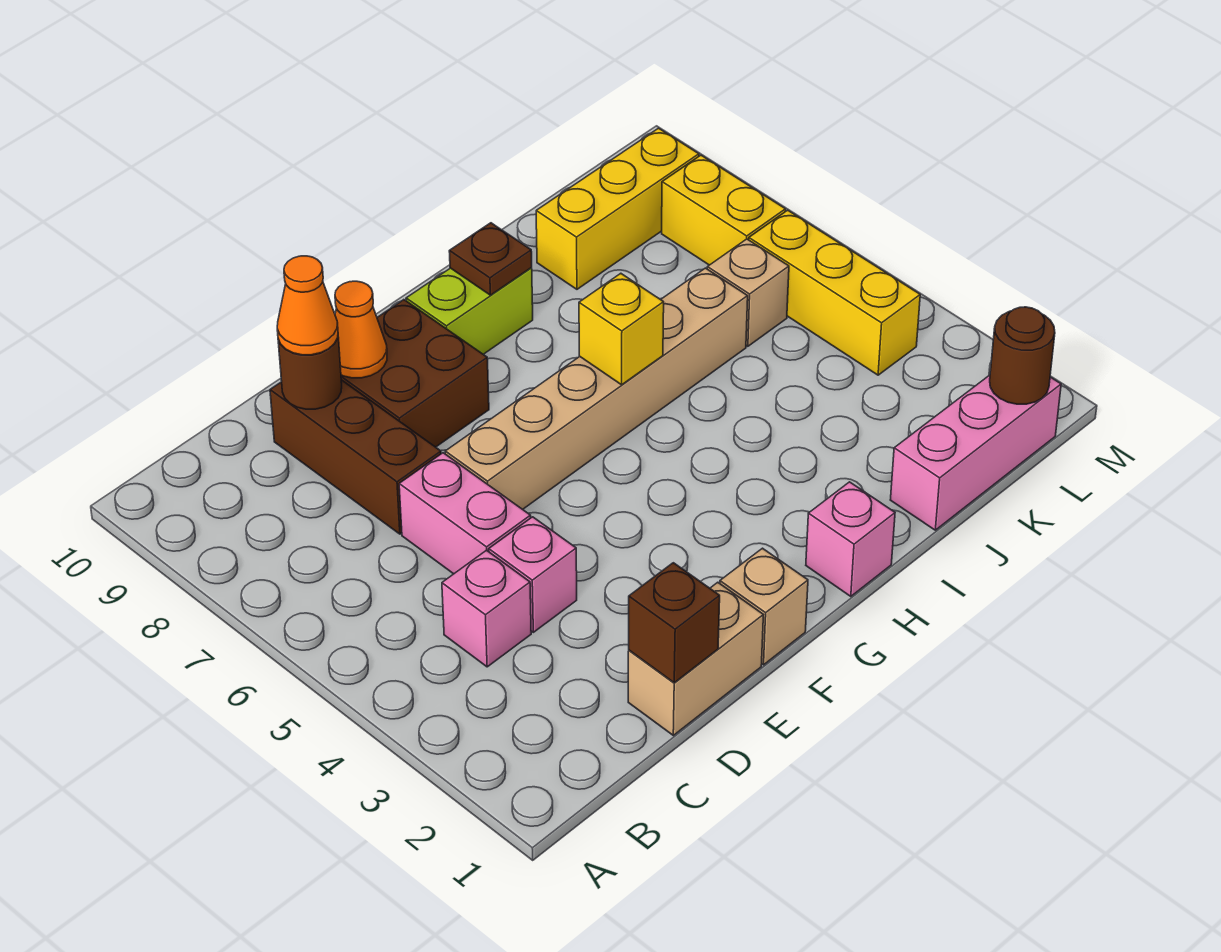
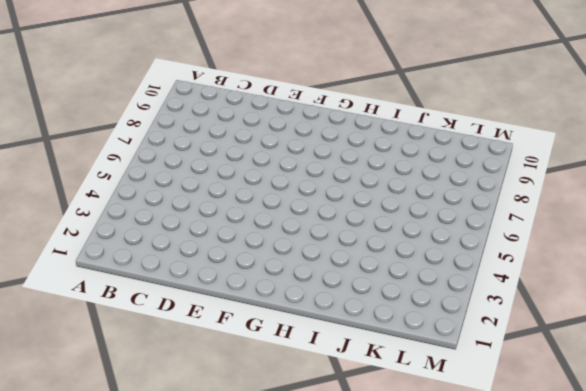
none -> pink 1x1 brick [442,550,531,667]
none -> tan 1x2 brick [628,582,763,735]
none -> pink 1x1 brick [489,517,577,632]

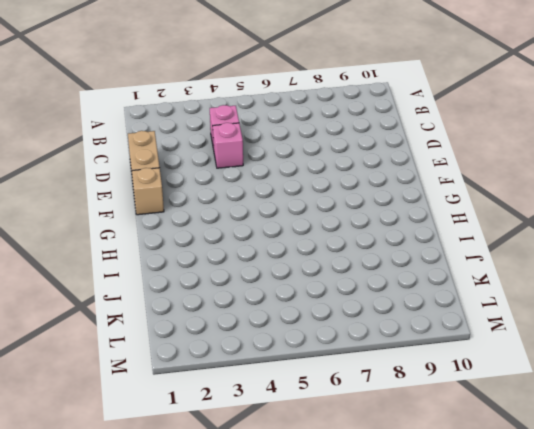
none -> pink 1x2 brick [399,453,531,574]
none -> brown 1x3 brick [270,380,441,534]
none -> tan 1x6 brick [445,268,748,509]

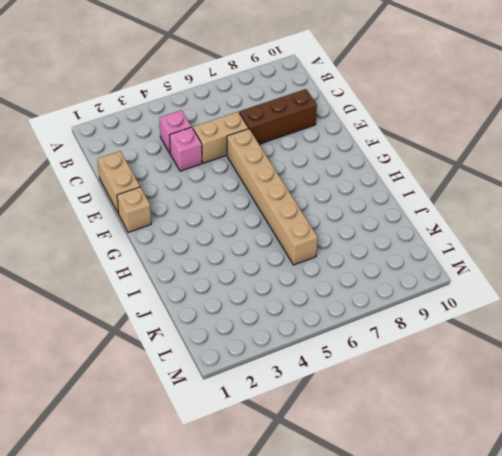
tan 1x2 brick [193,112,249,163] -> pink 1x2 brick [399,453,531,574]
none -> brown 2x2 brick [341,300,489,447]
none -> lime 1x2 brick [406,268,533,354]
none -> pink 1x1 brick [806,482,895,596]

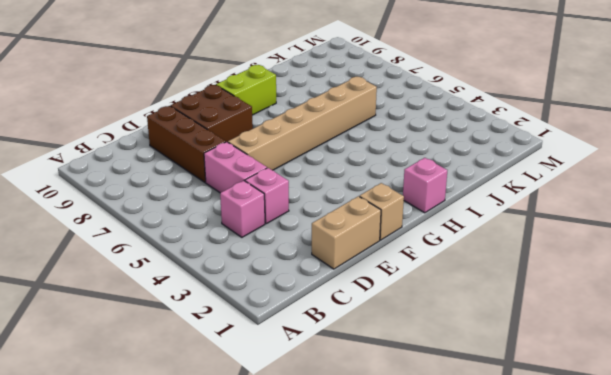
none -> pink 1x3 brick [890,375,1061,530]
none -> yellow 1x3 brick [536,128,699,289]
none -> tan 1x1 brick [707,239,789,346]

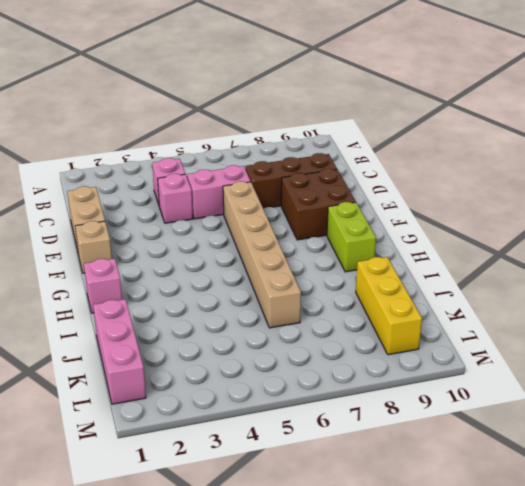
none -> tan 1x1 brick [707,239,789,346]
none -> yellow 1x3 brick [749,210,920,375]
none -> yellow 1x2 brick [662,155,786,265]

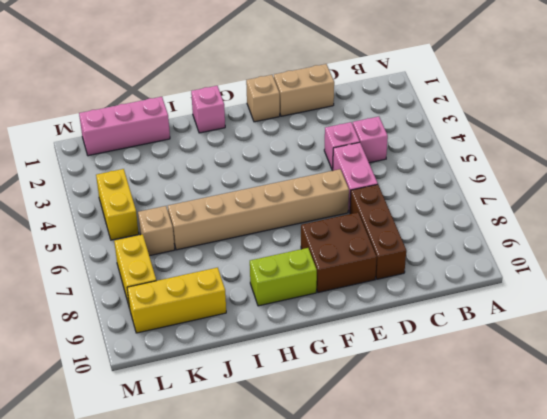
yellow 1x2 brick [96,169,139,240] -> yellow 1x3 brick [749,210,920,375]
none -> brown 1x1 brick [629,563,720,683]
none -> brown 1x1 round brick [278,337,342,409]
none -> orange 1x1 cone [335,281,387,378]

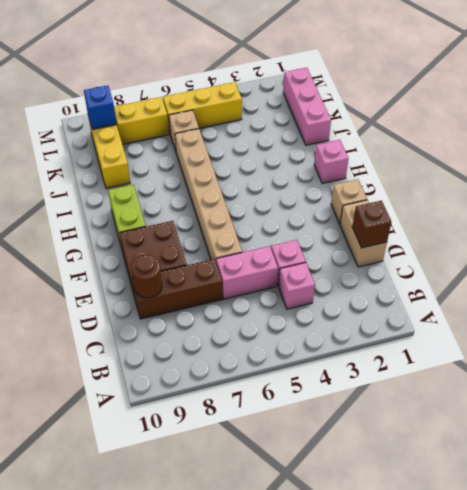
blue 1x1 brick [84,85,117,130] -> none
none -> orange 1x1 cone [335,281,387,378]
none -> yellow 1x1 brick [579,273,664,385]
none -> brown 1x1 plate [449,223,532,295]

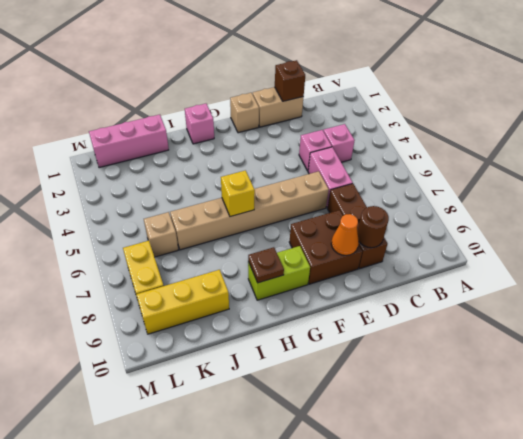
none -> yellow 1x3 brick [749,210,920,375]
none -> brown 1x1 round brick [990,307,1055,404]
none -> orange 1x1 cone [277,256,338,355]

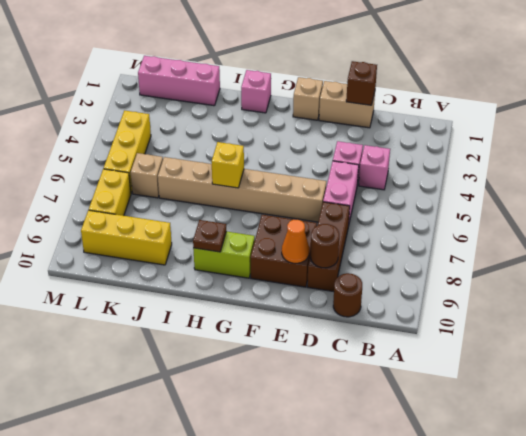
brown 1x1 round brick [333,273,362,317] -> brown 1x1 round brick moved to [990,307,1055,404]
none -> orange 1x1 cone [277,256,338,355]

